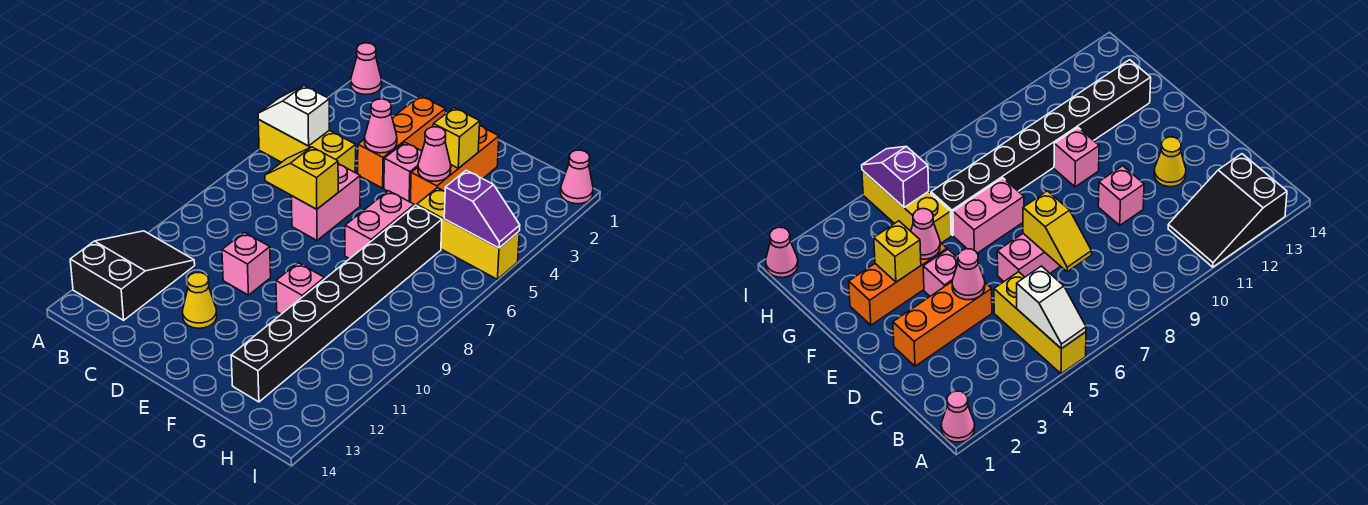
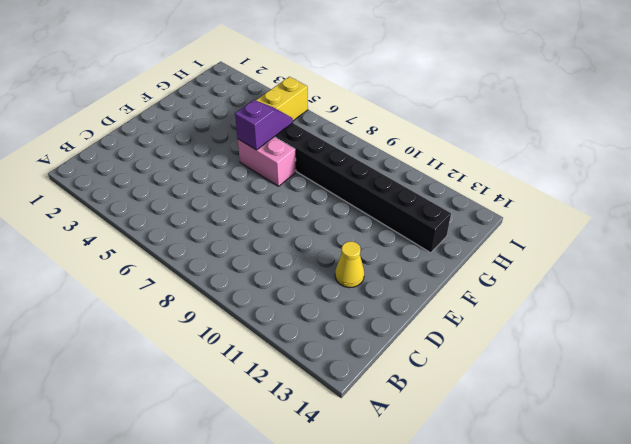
purple 1x2 slope [235,100,293,150] -> purple 1x2 slope moved to [444,170,520,248]
none -> pink 1x1 cone [351,43,382,95]
none -> yellow 1x3 brick [258,120,356,172]
none -> black 2x3 slope [70,231,195,320]

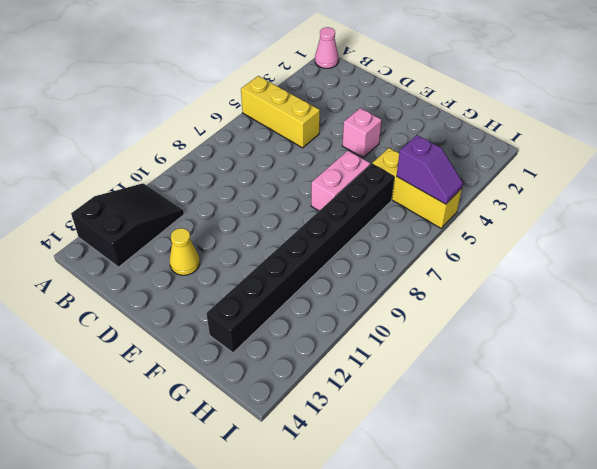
none -> orange 1x3 brick [358,96,445,188]
none -> pink 1x2 brick [291,164,360,240]
none -> pink 1x1 brick [222,232,271,295]

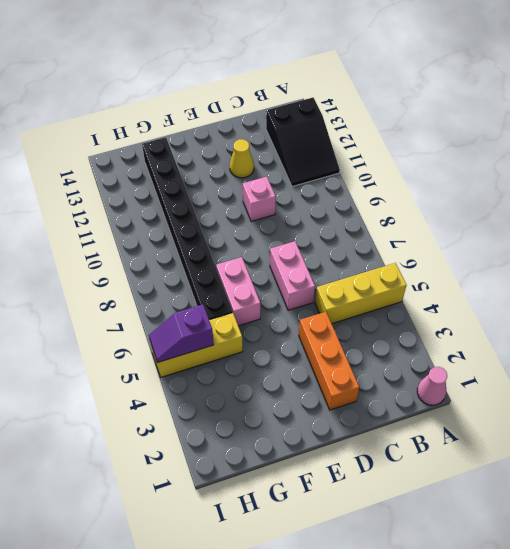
none -> pink 1x1 brick [384,142,422,202]
none -> orange 1x3 brick [411,126,499,205]
none -> pink 1x1 brick [276,263,324,314]

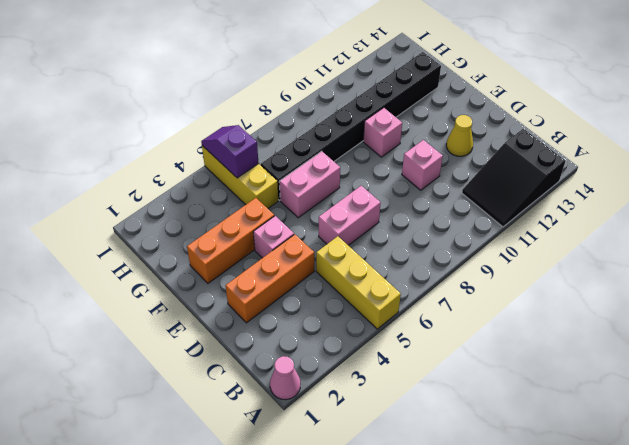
none -> pink 1x1 cone [560,150,593,204]
none -> white 1x2 slope [258,86,329,146]
none -> yellow 1x2 slope [265,147,338,209]

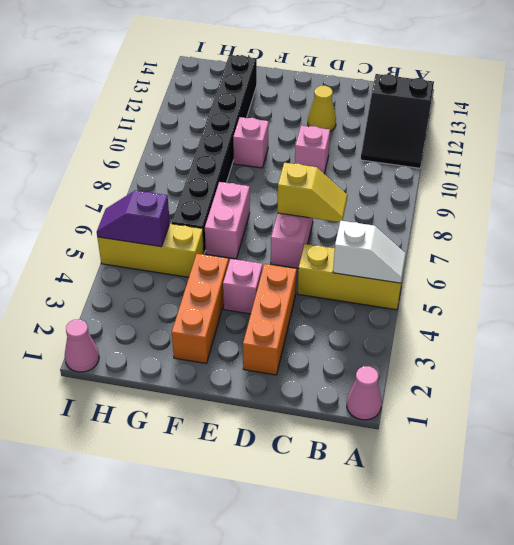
none -> pink 1x1 cone [365,99,397,153]
none -> yellow 1x1 brick [433,108,480,168]
none -> pink 1x1 cone [418,127,451,181]

